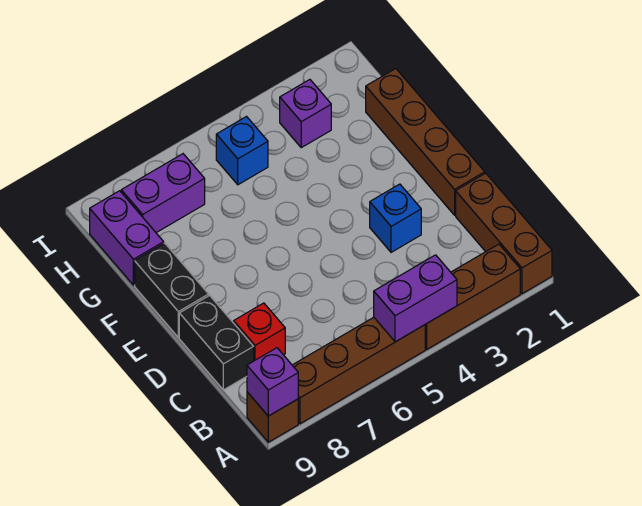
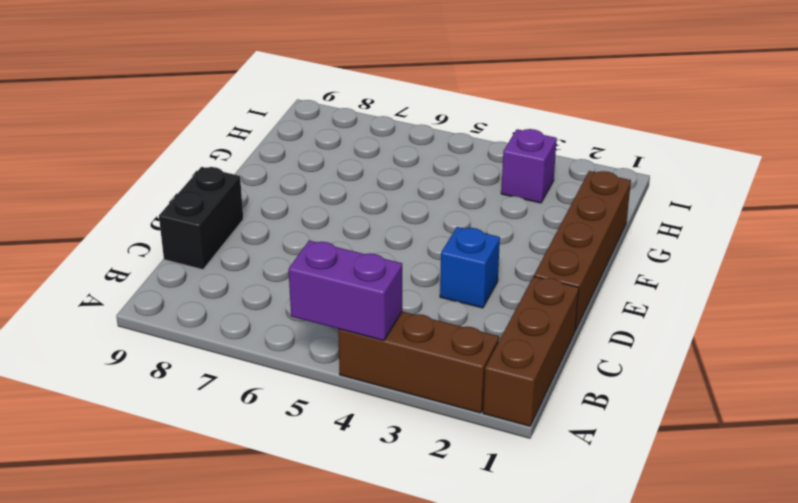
none -> brown 1x4 brick [292,317,425,424]
none -> brown 1x1 brick [247,392,298,442]
none -> red 1x1 brick [234,303,285,361]

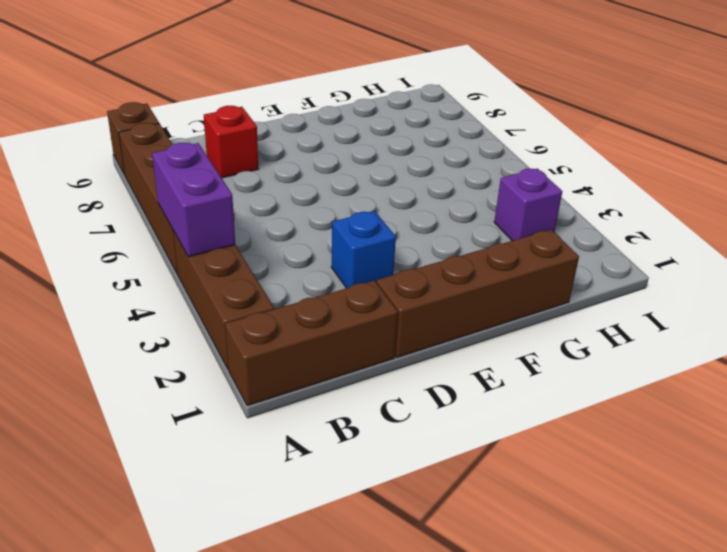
none -> black 1x2 brick [179,296,254,390]
none -> black 1x2 brick [135,243,209,338]
none -> purple 1x2 brick [90,191,164,285]

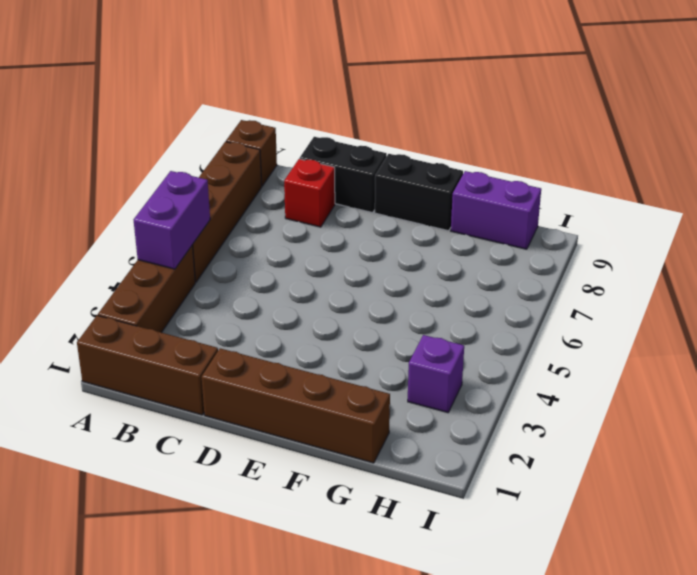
none -> blue 1x1 brick [370,184,421,252]
none -> blue 1x1 brick [216,117,268,185]
none -> purple 1x2 brick [121,154,205,233]

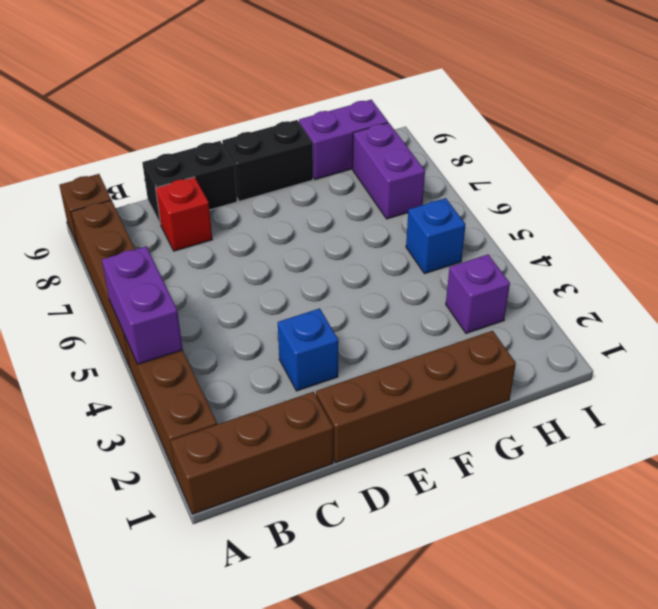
none -> purple 1x1 brick [247,348,298,416]

